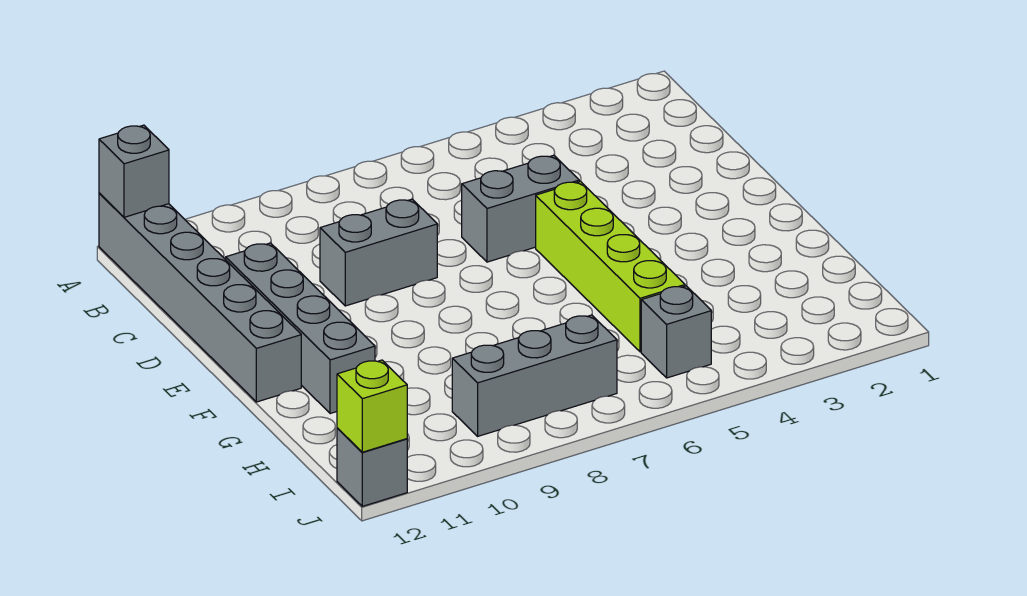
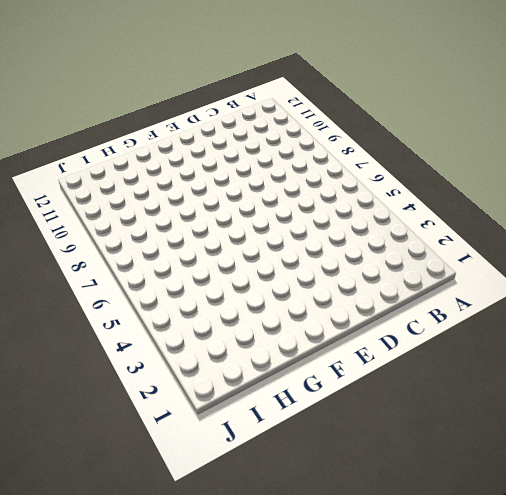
none -> grey 1x6 brick [99,193,301,402]
none -> grey 1x2 brick [462,155,579,262]

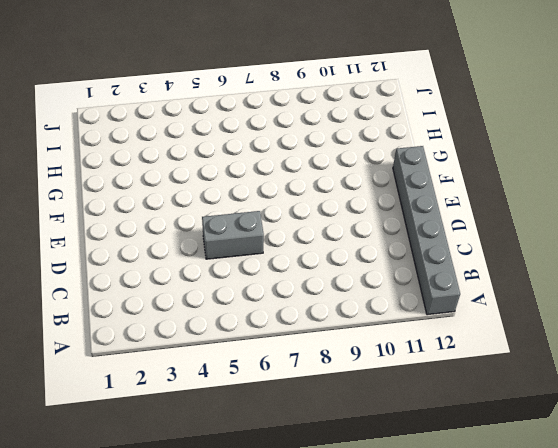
none -> grey 1x2 brick [320,199,437,306]
none -> grey 1x4 brick [226,243,375,414]

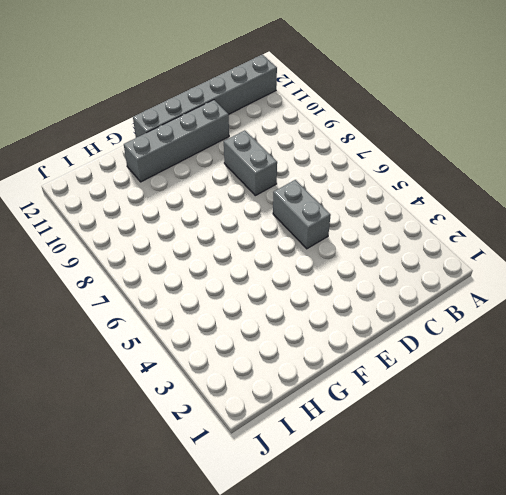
none -> lime 1x4 brick [536,181,685,352]
none -> grey 1x1 brick [641,286,711,378]

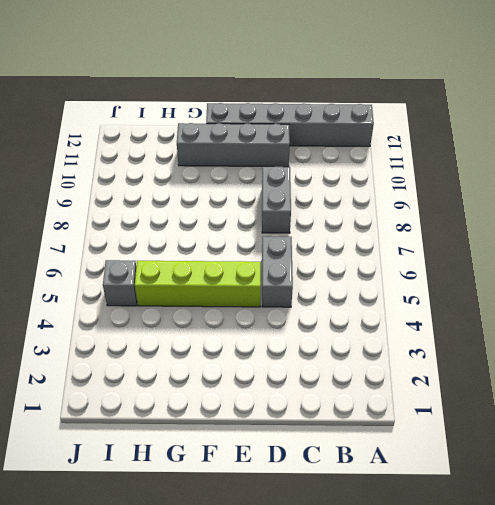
none -> grey 1x3 brick [452,315,617,436]
none -> grey 1x1 brick [337,428,407,506]

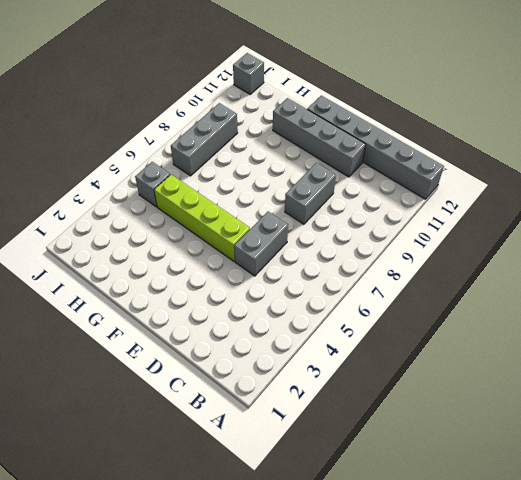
none -> grey 1x1 brick [99,125,169,217]
none -> lime 1x1 brick [337,360,407,452]

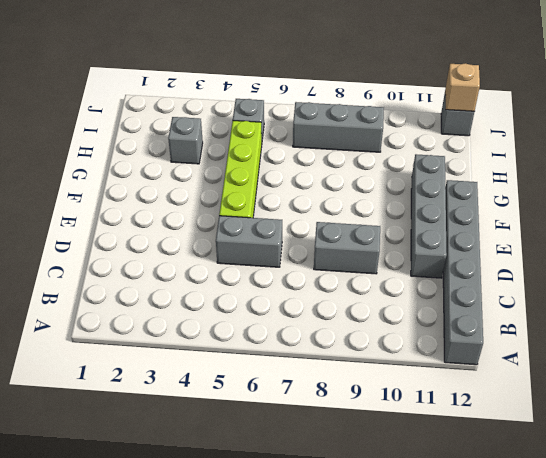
grey 1x1 brick [168,117,203,164] -> grey 1x1 brick moved to [99,125,169,217]
tan 1x1 brick [445,63,480,111] -> lime 1x1 brick [337,360,407,452]

